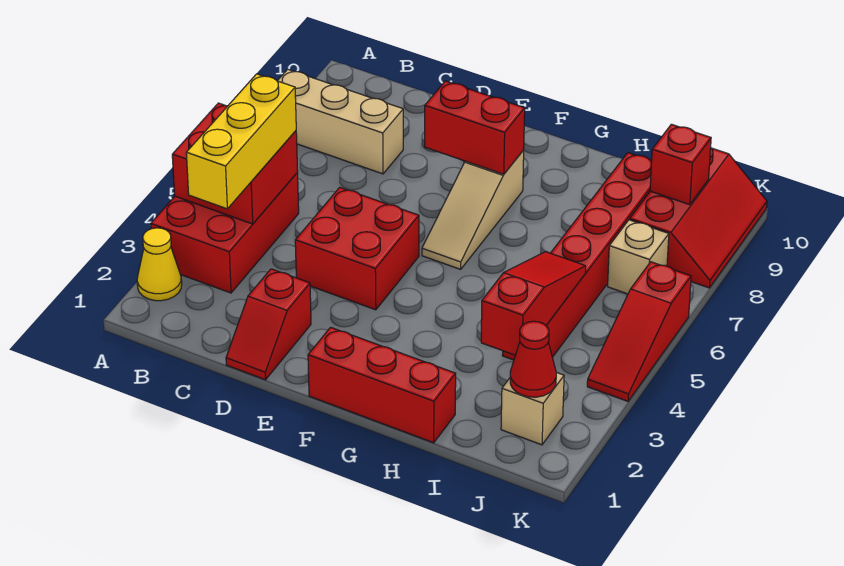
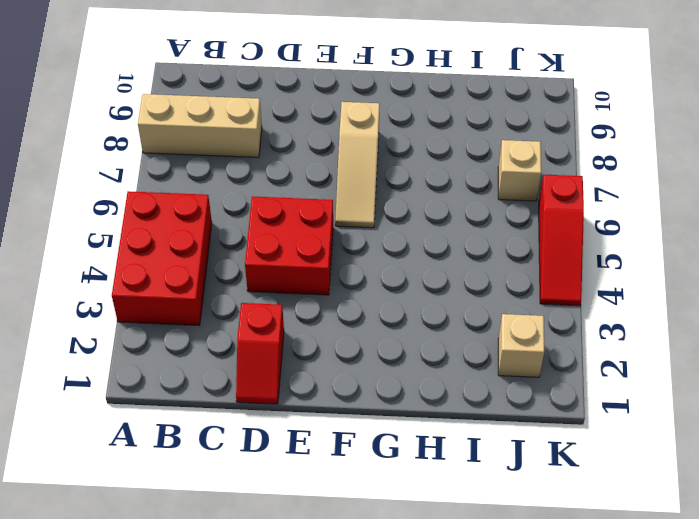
none -> yellow 1x1 cone [137,228,182,301]
none -> red 1x3 brick [308,327,456,443]
none -> red 1x6 brick [502,153,652,360]

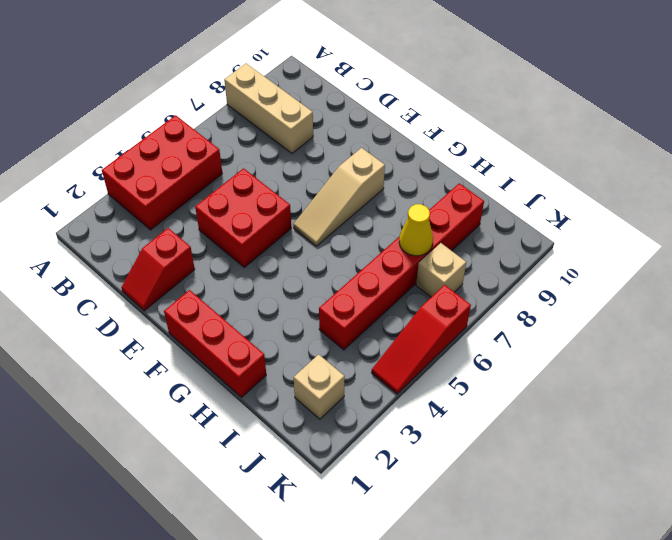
yellow 1x1 cone [399,204,433,256] -> yellow 1x1 cone moved to [137,228,182,301]
none -> red 2x3 slope [630,148,767,288]
none -> red 2x2 brick [172,103,298,224]
none -> red 1x2 brick [425,81,525,174]

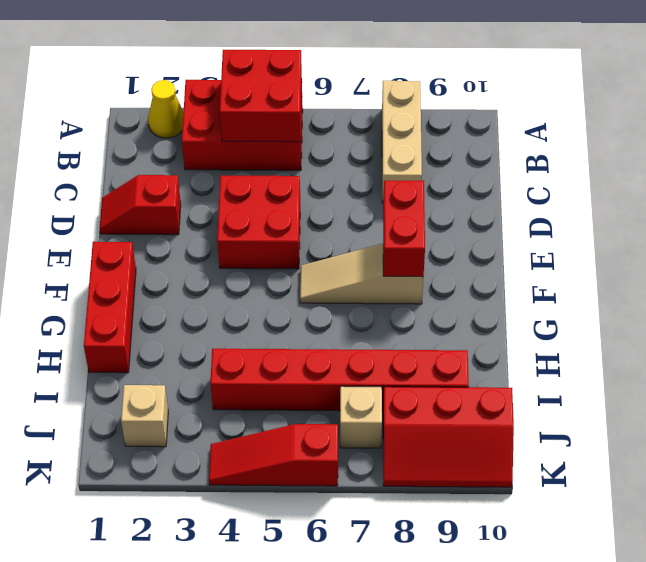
none -> red 1x3 slope [481,252,586,355]
none -> red 1x1 cone [510,321,556,397]
none -> red 1x1 brick [650,124,711,205]

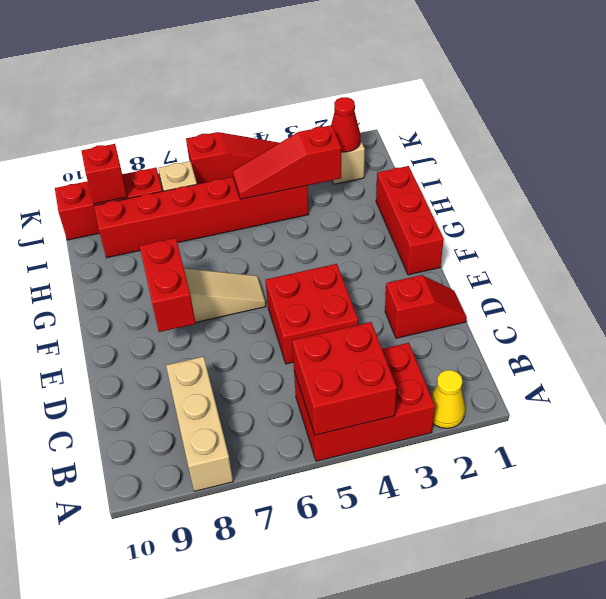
none -> yellow 1x3 brick [186,74,296,209]

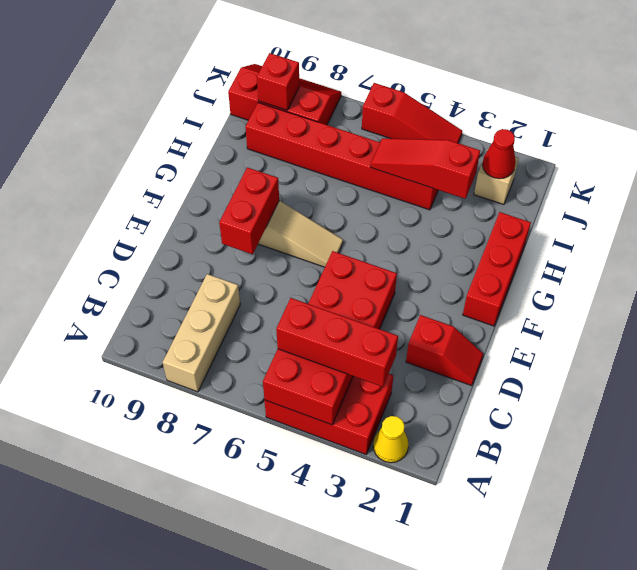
red 1x3 brick [276,298,398,387] -> yellow 1x3 brick [186,74,296,209]
none -> tan 1x1 brick [608,220,669,294]

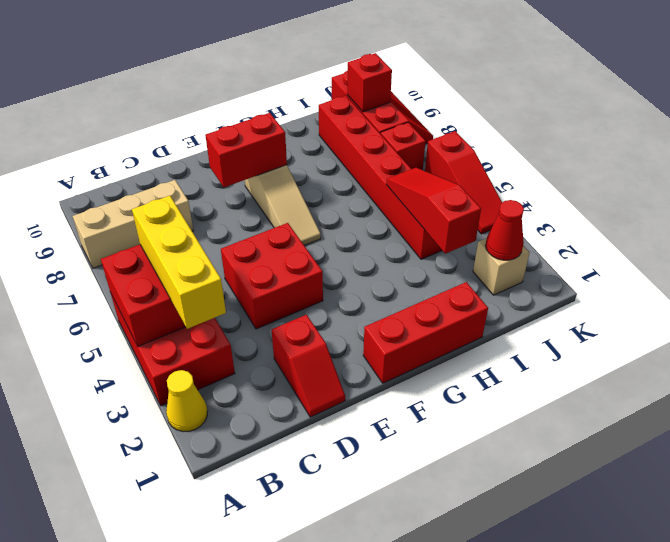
red 1x1 brick [381,122,426,170] -> tan 1x1 brick [608,220,669,294]

